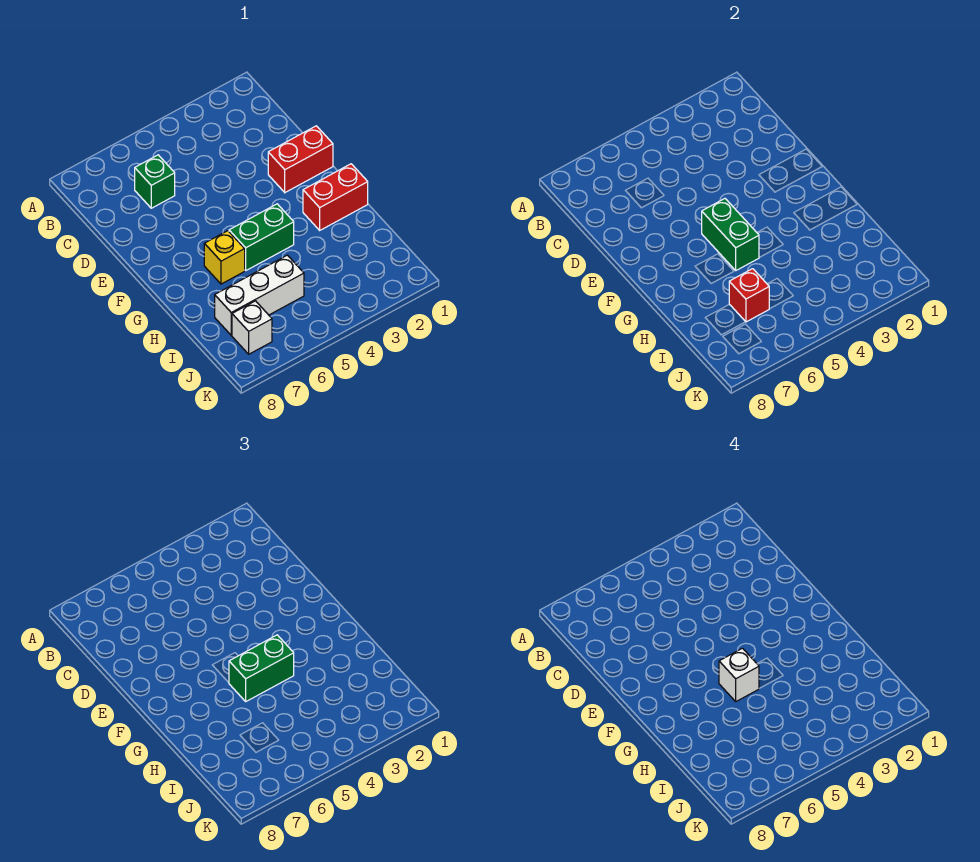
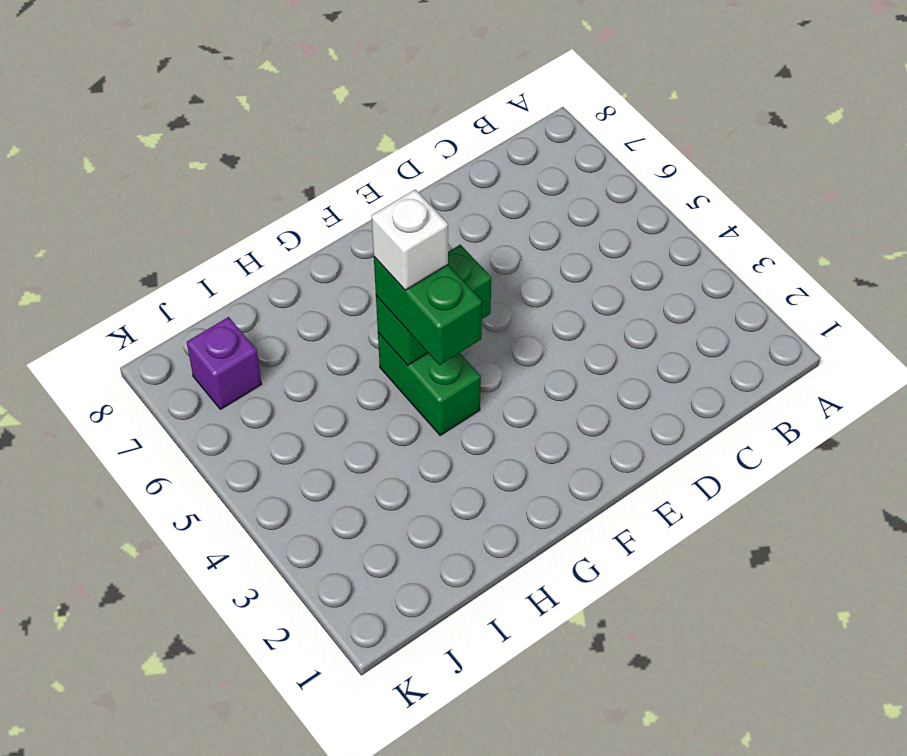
purple 1x1 brick [187,317,262,409] -> white 1x1 brick [232,301,272,354]
none -> green 1x1 brick [135,155,175,208]
none -> red 1x2 brick [268,126,333,192]

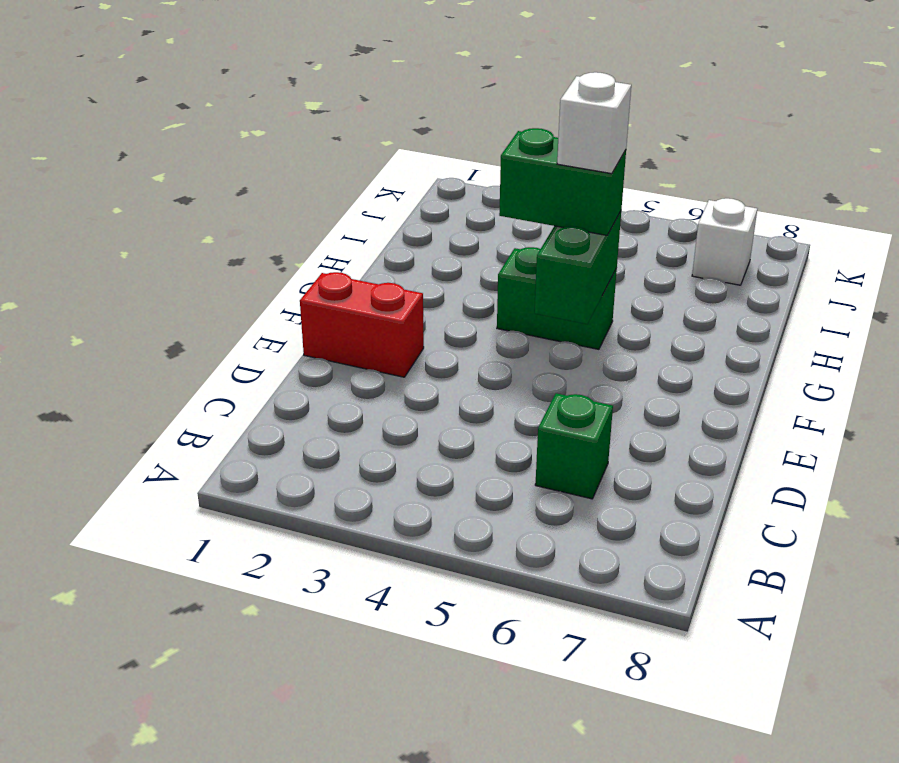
none -> red 1x2 brick [303,164,368,230]
none -> yellow 1x1 brick [204,231,245,284]

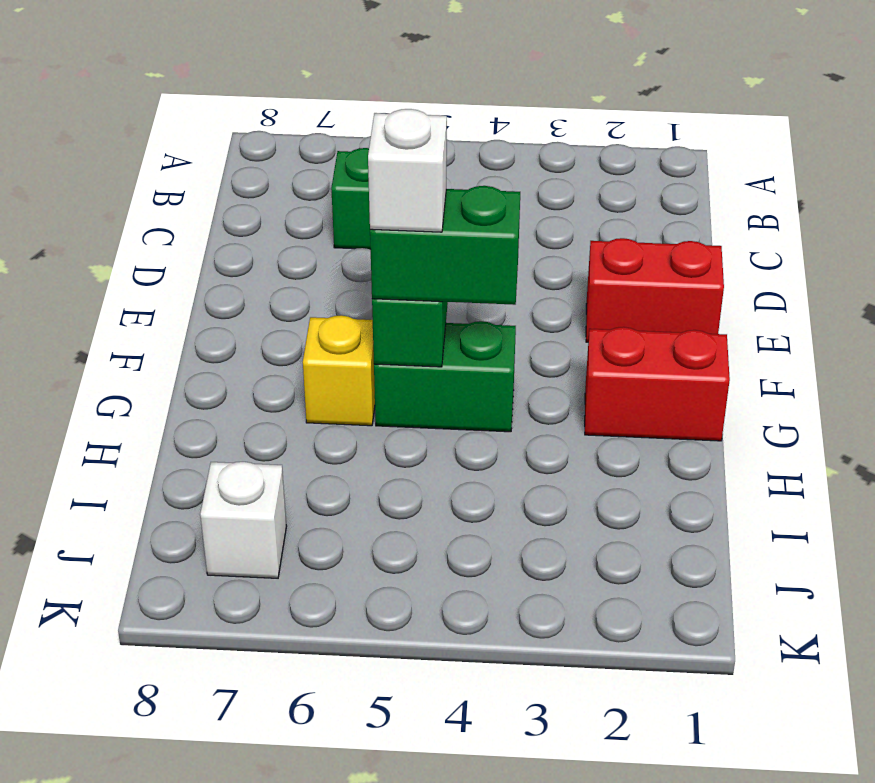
none -> white 1x3 brick [215,255,304,335]
none -> red 1x1 brick [729,269,769,322]

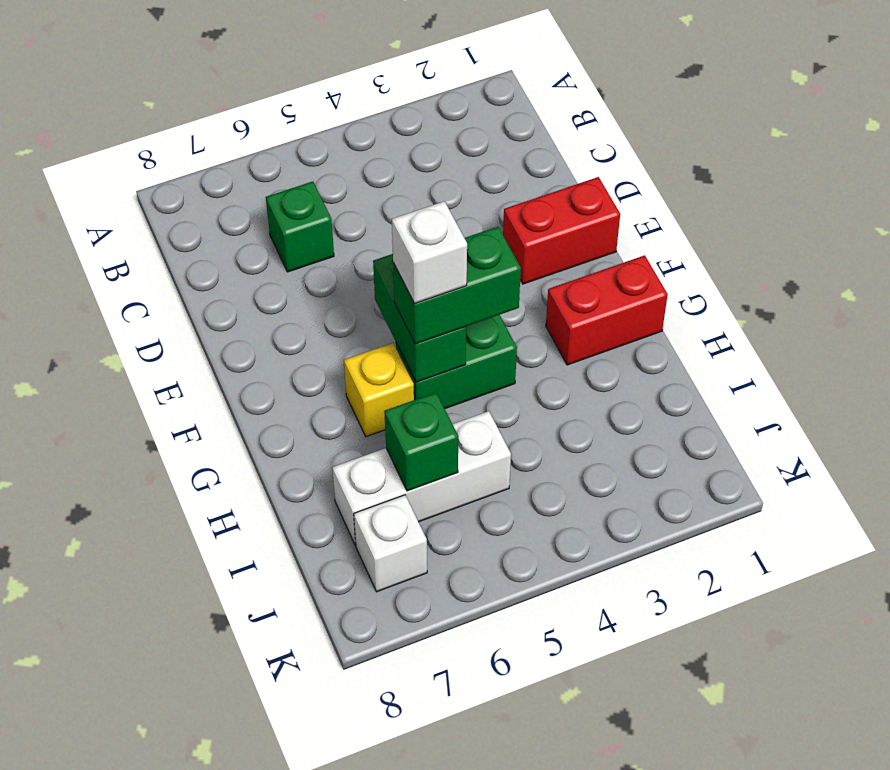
green 1x1 brick [384,393,458,491] -> red 1x1 brick [729,269,769,322]

